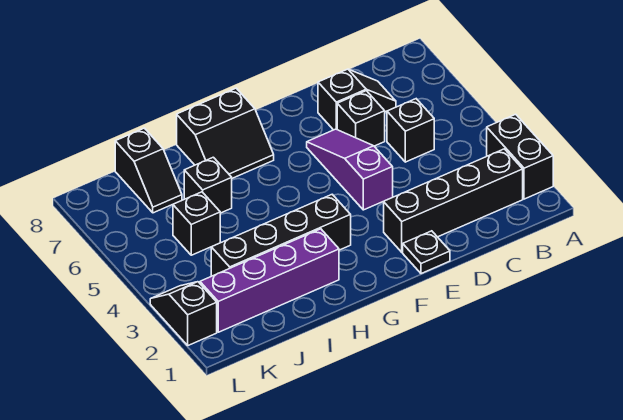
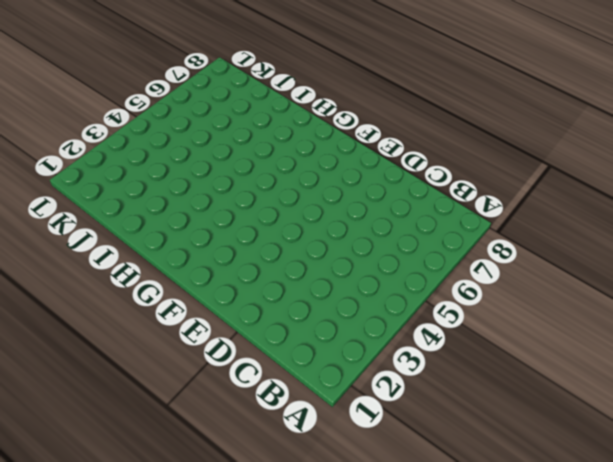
none -> black 1x2 brick [487,114,553,199]
none -> black 1x4 brick [384,149,523,252]
none -> black 1x1 brick [387,99,434,162]

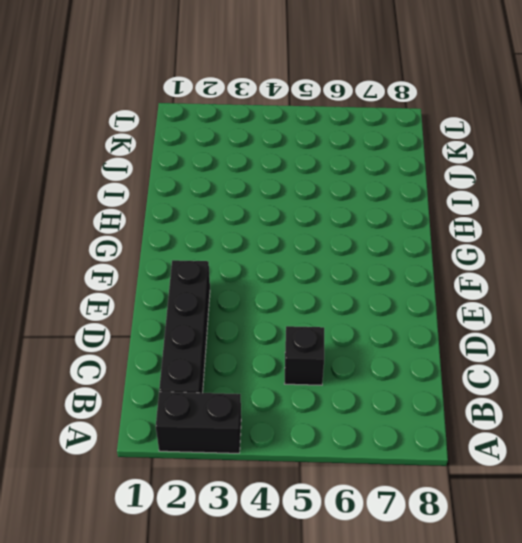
none -> black 1x2 slope [318,69,396,130]
none -> black 1x1 brick [337,91,385,146]
none -> black 1x1 plate [403,231,450,274]

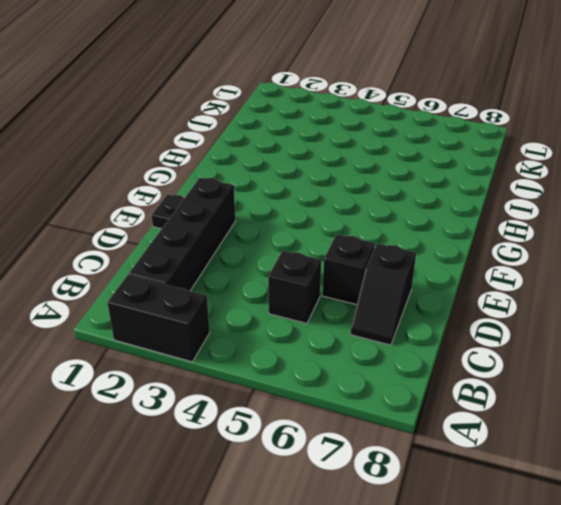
none -> purple 1x3 slope [307,129,393,210]
none -> black 1x4 brick [211,195,351,276]
none -> black 2x2 slope [177,88,274,178]

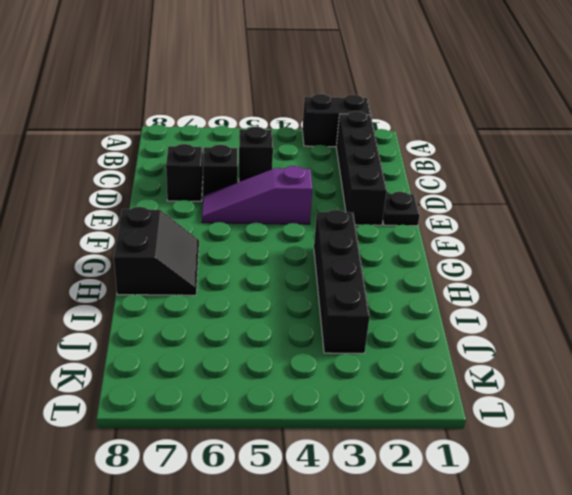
none -> purple 1x4 brick [200,229,339,332]
none -> black 1x1 brick [184,157,232,213]
none -> black 1x1 brick [173,192,220,255]

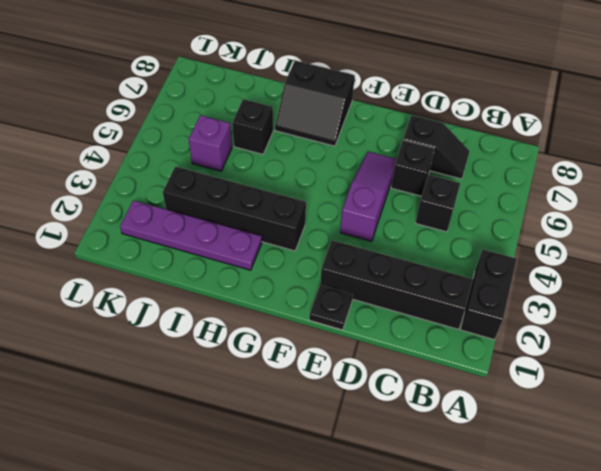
purple 1x4 plate [120,200,262,270] -> purple 1x4 brick [200,229,339,332]
purple 1x1 brick [189,115,232,171] -> black 1x1 brick [173,192,220,255]
none -> black 1x2 slope [115,128,182,213]
none -> black 1x2 slope [150,282,217,345]

